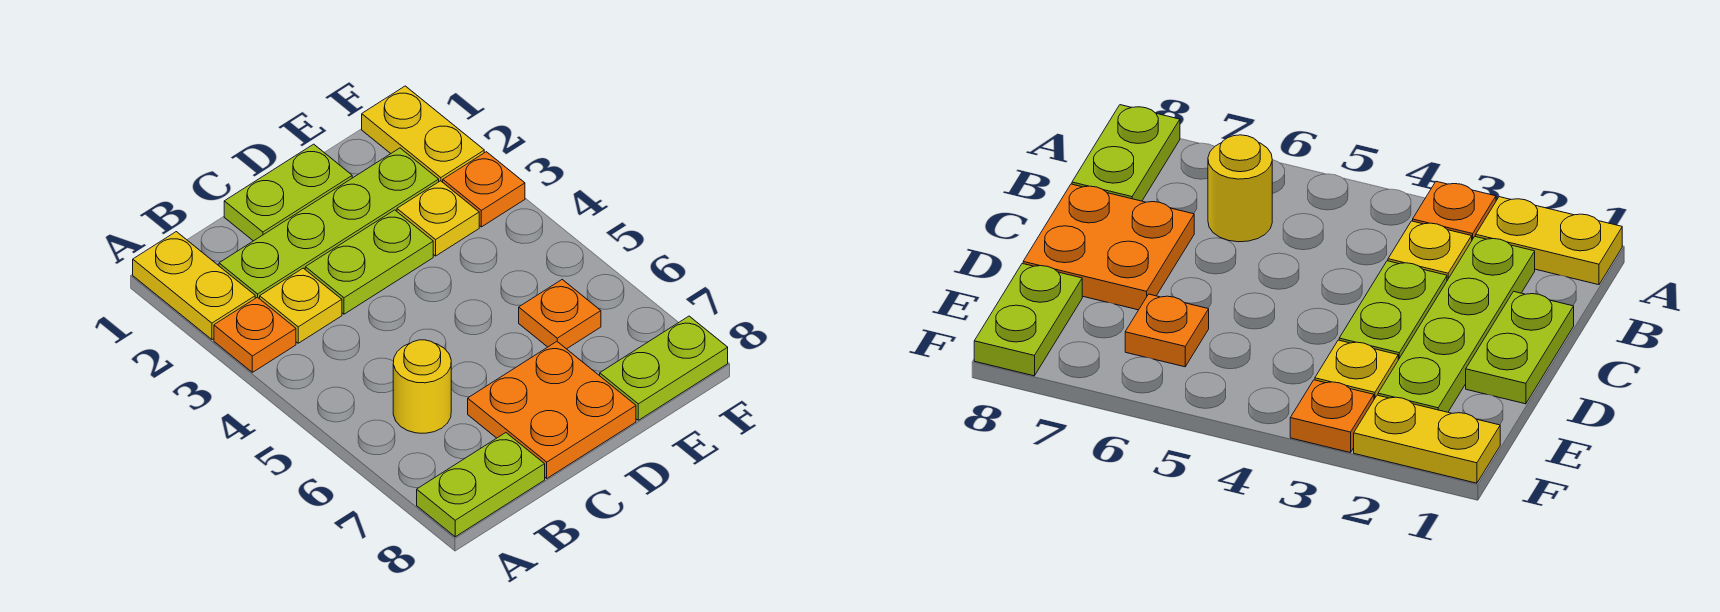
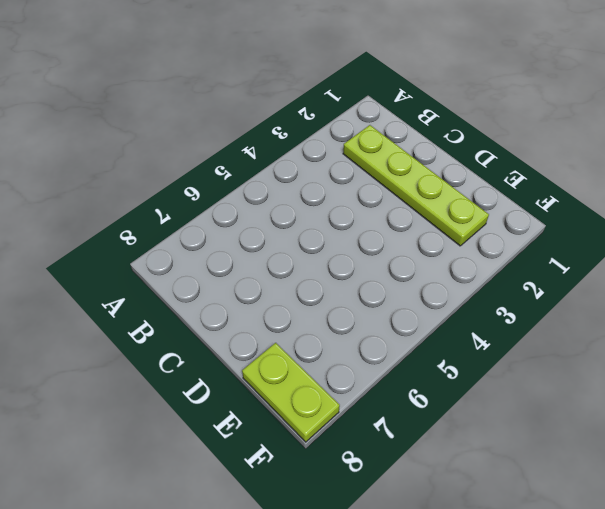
none -> yellow 1x2 plate [133,232,255,339]
none -> orange 1x1 plate [214,297,296,372]
none -> lime 1x2 plate [417,433,545,537]

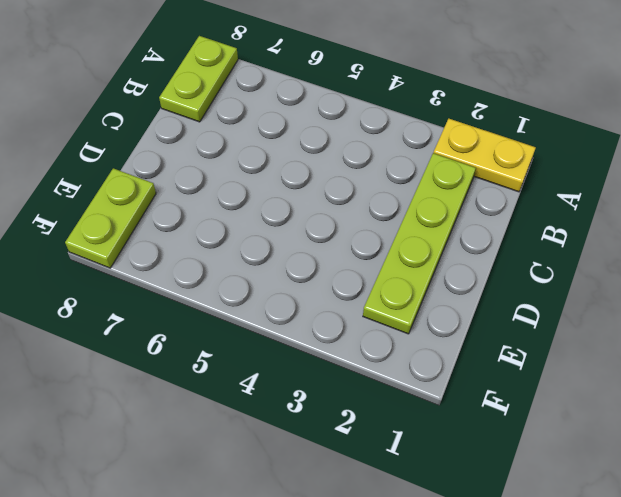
none -> orange 1x1 plate [214,297,296,372]
none -> yellow 1x1 plate [260,268,342,343]
none -> yellow 1x1 round brick [393,340,451,433]

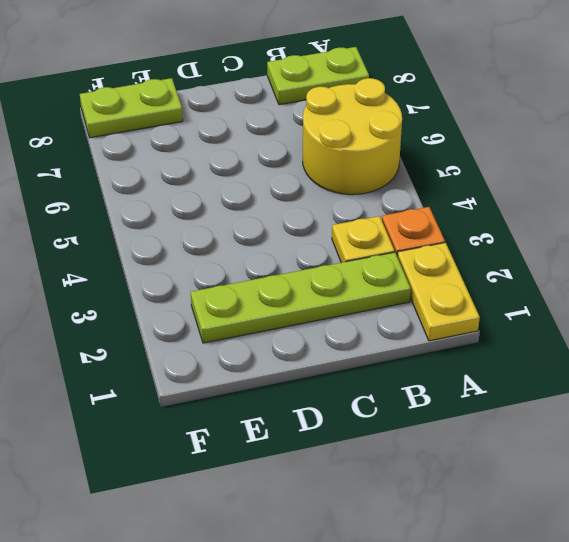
yellow 2x2 round brick [303,78,402,195] -> yellow 1x1 round brick [393,340,451,433]
none -> lime 1x2 plate [224,144,352,241]
none -> lime 1x2 plate [305,210,433,314]
none -> orange 2x2 plate [468,342,636,478]

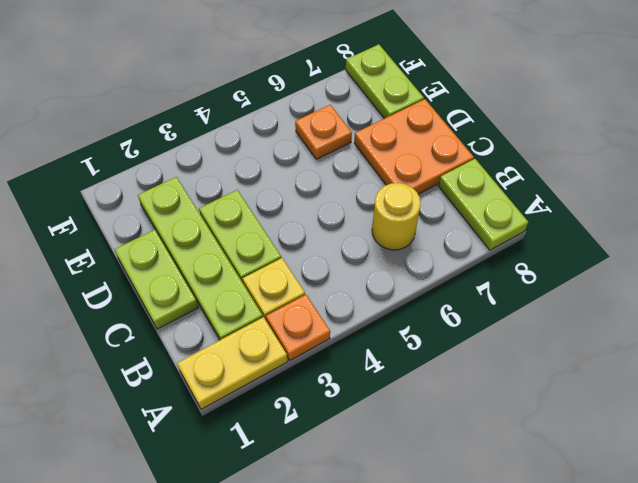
none -> yellow 1x1 plate [397,181,479,256]
none -> yellow 1x2 plate [362,86,484,182]
none -> orange 1x1 plate [443,152,525,227]

